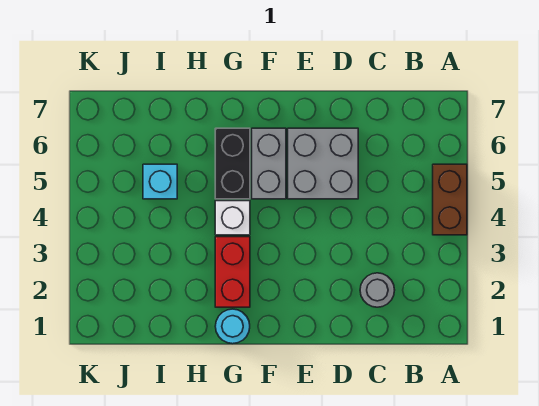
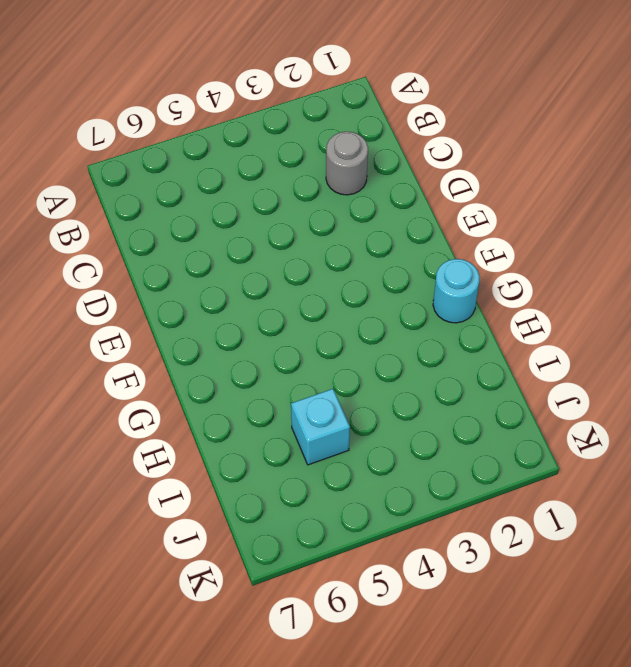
none -> brown 1x2 brick [433,164,467,235]
none -> grey 2x2 brick [288,128,358,199]

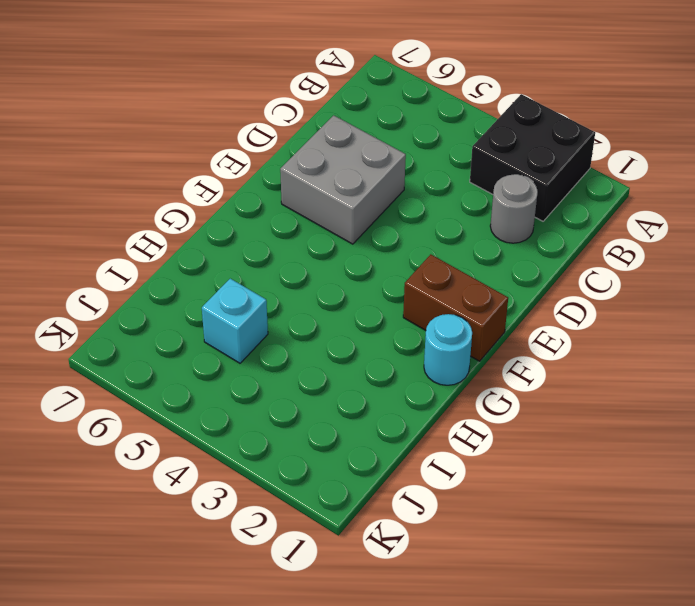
black 2x2 brick [470,94,595,221] -> none
brown 1x2 brick [403,254,508,361] -> brown 1x2 brick moved to [433,164,467,235]
none -> grey 1x2 brick [252,128,286,199]
none -> red 1x2 brick [215,237,250,307]

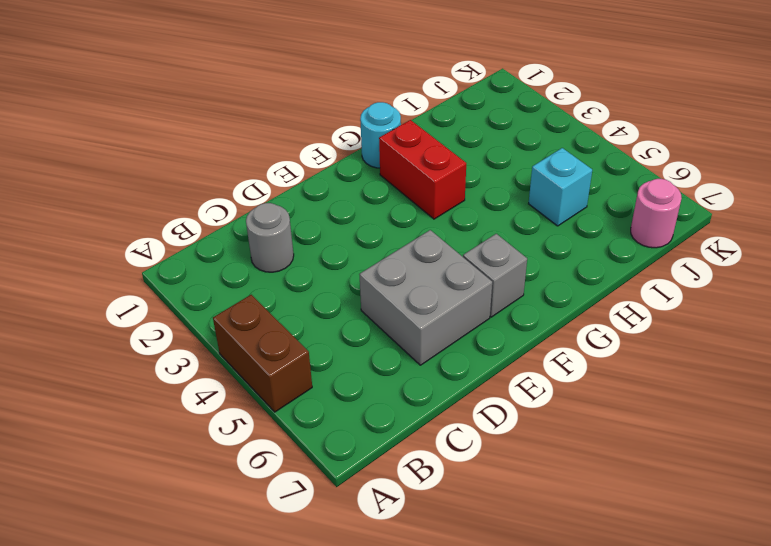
grey 1x1 brick [463,234,527,317] -> grey 1x2 brick [252,128,286,199]
pink 1x1 round brick [631,179,682,248] -> none
none -> white 1x1 brick [215,201,250,235]
none -> black 1x2 brick [215,128,250,199]

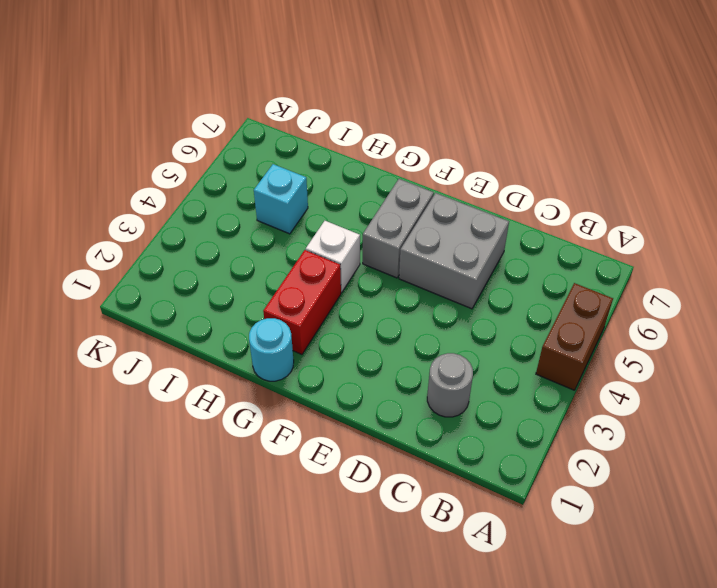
none -> black 1x2 brick [215,128,250,199]

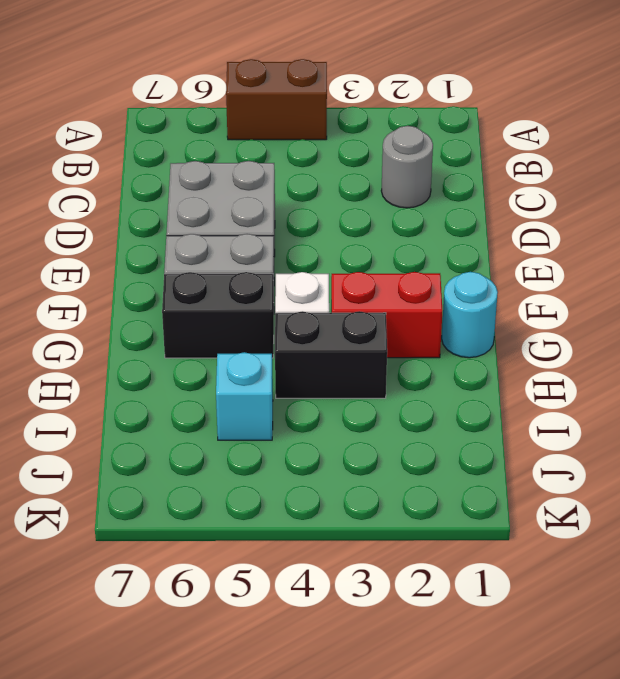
black 1x2 brick [275,311,387,398] -> none

